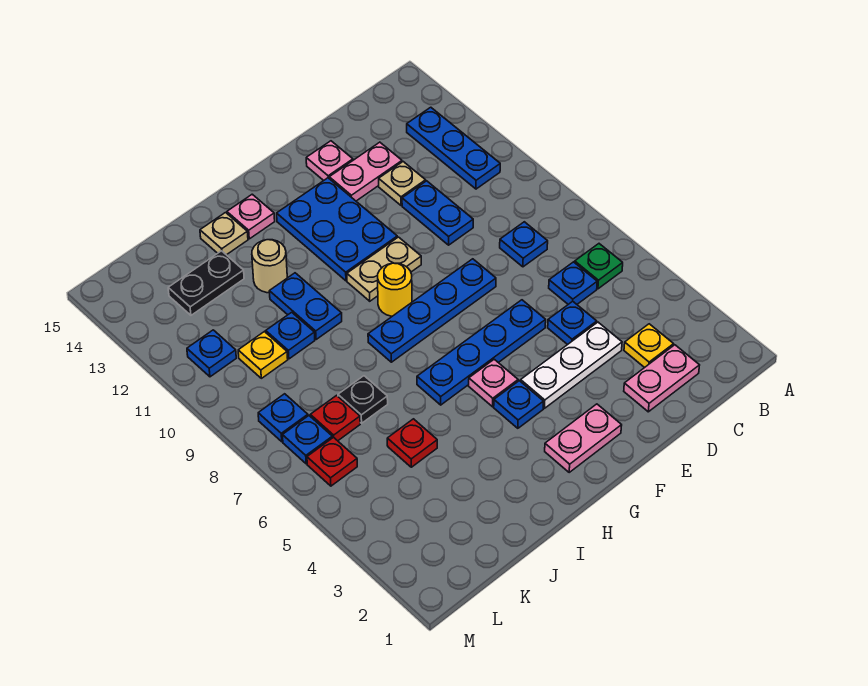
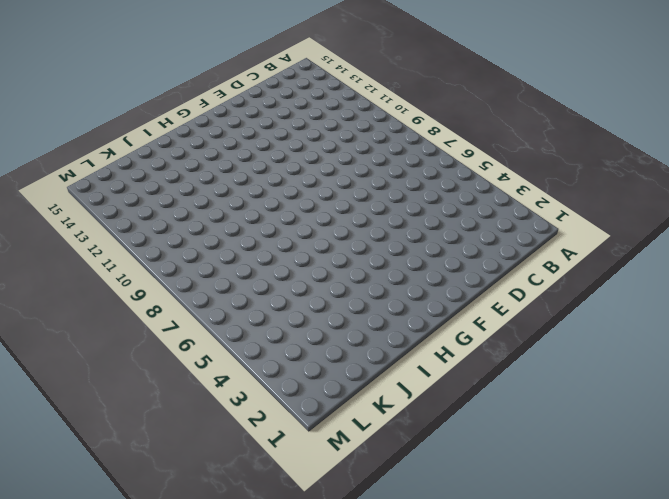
none -> green 1x1 plate [575,244,623,289]
none -> blue 1x3 plate [407,107,500,189]
none -> pink 1x2 plate [624,345,700,412]
none -> yellow 1x1 plate [624,324,674,368]

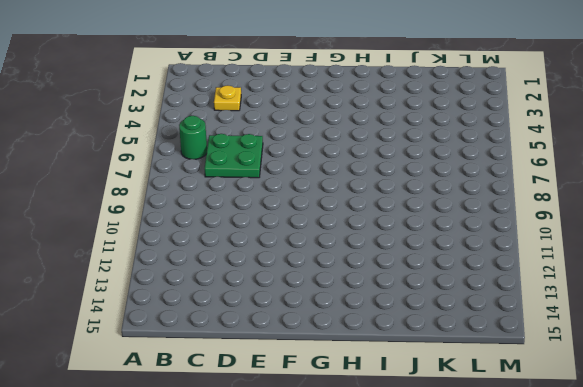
green 1x1 round brick [179,116,207,159] -> green 1x1 plate [575,244,623,289]
green 2x2 plate [204,134,263,178] -> blue 1x1 plate [549,262,597,304]
none -> blue 1x3 plate [407,107,500,189]
none -> pink 1x2 plate [624,345,700,412]
none -> blue 1x1 plate [500,222,548,267]
none -> white 1x3 plate [521,322,622,408]

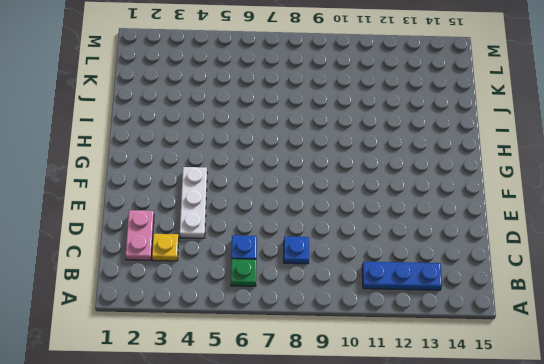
none -> blue 1x1 plate [548,301,597,345]
none -> blue 1x2 plate [402,181,473,245]
none -> tan 1x1 plate [379,162,426,205]
none -> pink 1x2 plate [329,142,402,201]

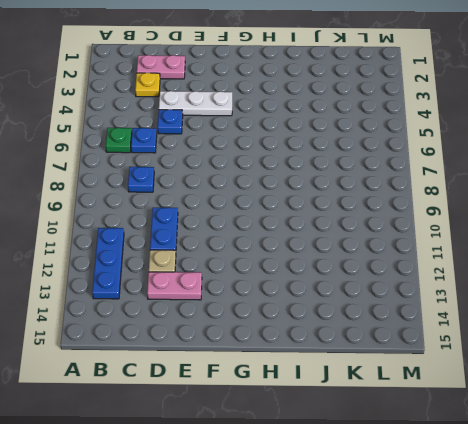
none -> blue 1x4 plate [417,300,546,405]
none -> blue 1x4 plate [368,259,496,362]
none -> pink 1x1 plate [306,141,353,181]
none -> pink 1x2 plate [545,404,622,472]

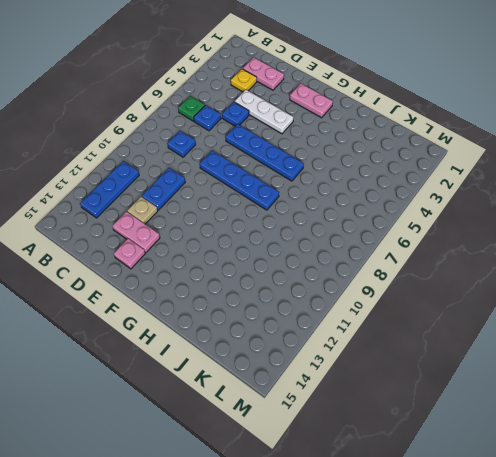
none -> tan 1x2 plate [347,237,421,301]
none -> blue 2x3 plate [277,178,397,281]
none -> blue 1x1 plate [494,381,544,428]
none -> pink 1x1 plate [469,359,518,407]

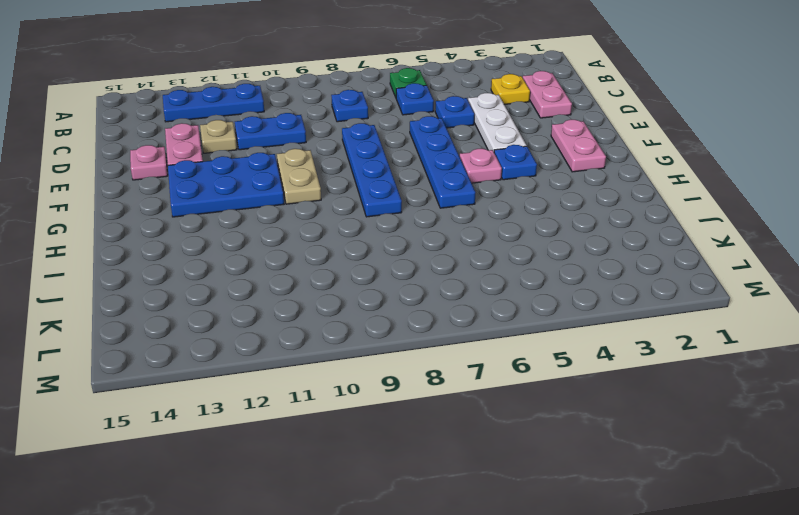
none -> yellow 1x1 round brick [378,263,412,316]
none -> pink 1x1 plate [227,194,275,239]
none -> blue 1x2 plate [269,273,342,340]
none -> tan 1x1 round brick [252,240,287,293]

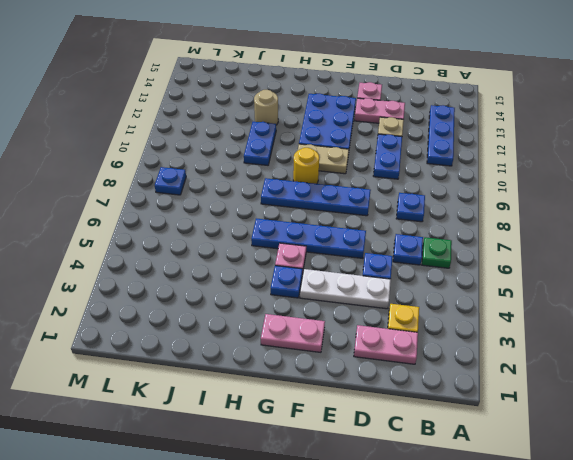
none -> pink 1x1 plate [227,194,275,239]
none -> tan 1x1 plate [200,213,248,255]
none -> red 1x1 plate [387,419,437,467]
none -> black 1x1 plate [338,376,388,423]

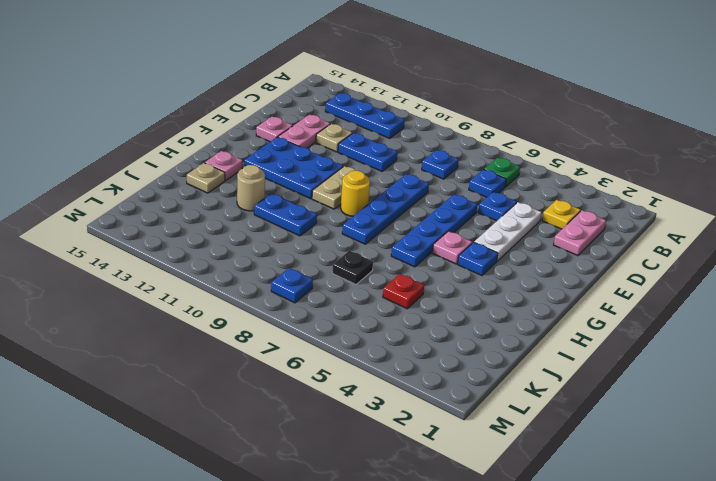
none -> pink 1x2 plate [545,404,622,472]
none -> blue 1x1 plate [266,312,315,359]
none -> black 1x2 plate [168,251,244,315]
none -> red 1x1 plate [310,395,360,441]

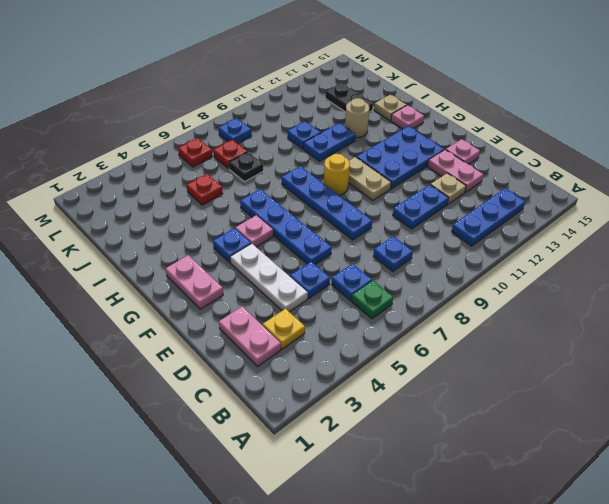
none -> yellow 1x1 plate [238,332,288,378]
none -> blue 1x1 plate [283,416,332,464]
none -> blue 1x1 plate [187,330,236,377]

